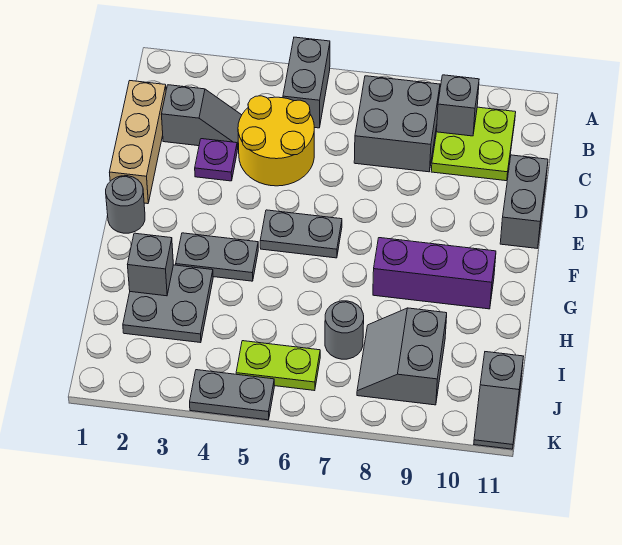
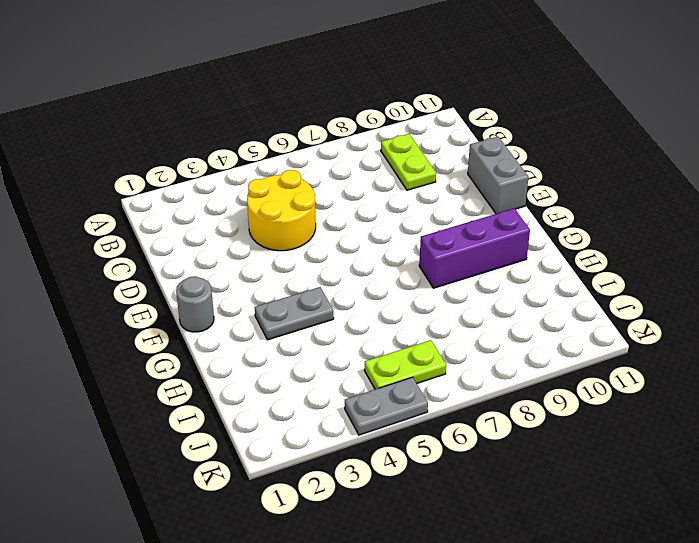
lime 1x2 plate [381,134,436,190] -> lime 2x2 plate [431,107,516,181]
none -> grey 1x2 brick [283,37,330,128]
none -> grey 2x2 brick [354,76,440,172]
none -> tan 1x3 brick [109,81,166,204]

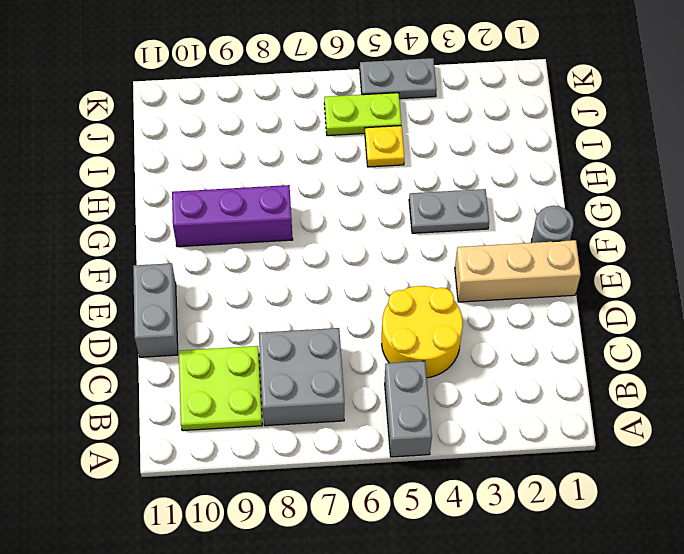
tan 1x3 brick [455,240,581,302] -> tan 1x3 brick turned to [109,81,166,204]
yellow 1x1 plate [365,126,404,167] -> none
none -> grey 1x2 slope [161,85,242,150]
none -> purple 1x1 plate [195,139,237,181]
none -> grey 1x2 plate [260,210,342,258]

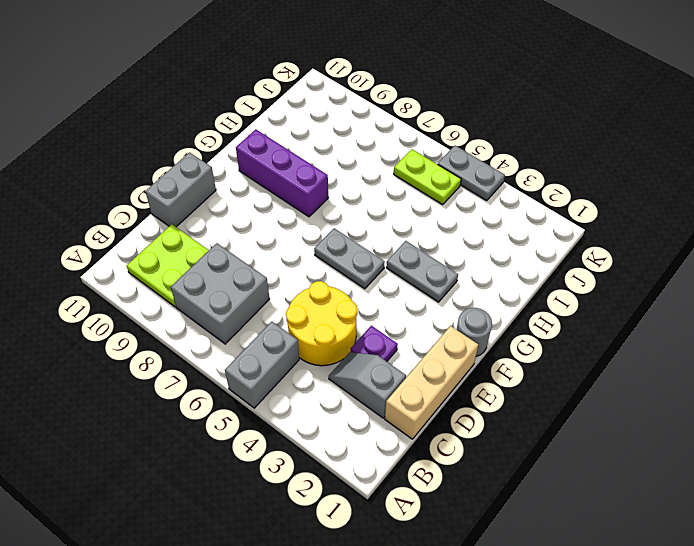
none -> grey 2x2 plate [123,265,213,343]
none -> grey 1x1 round brick [325,301,364,359]
none -> grey 2x2 slope [357,308,447,405]

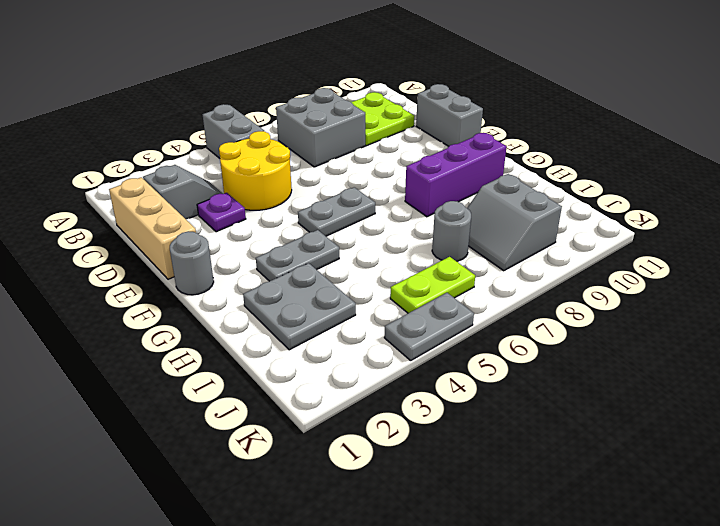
none -> grey 1x2 slope [474,352,524,449]
none -> grey 1x1 brick [437,75,479,136]
none -> grey 1x1 brick [128,233,173,296]

